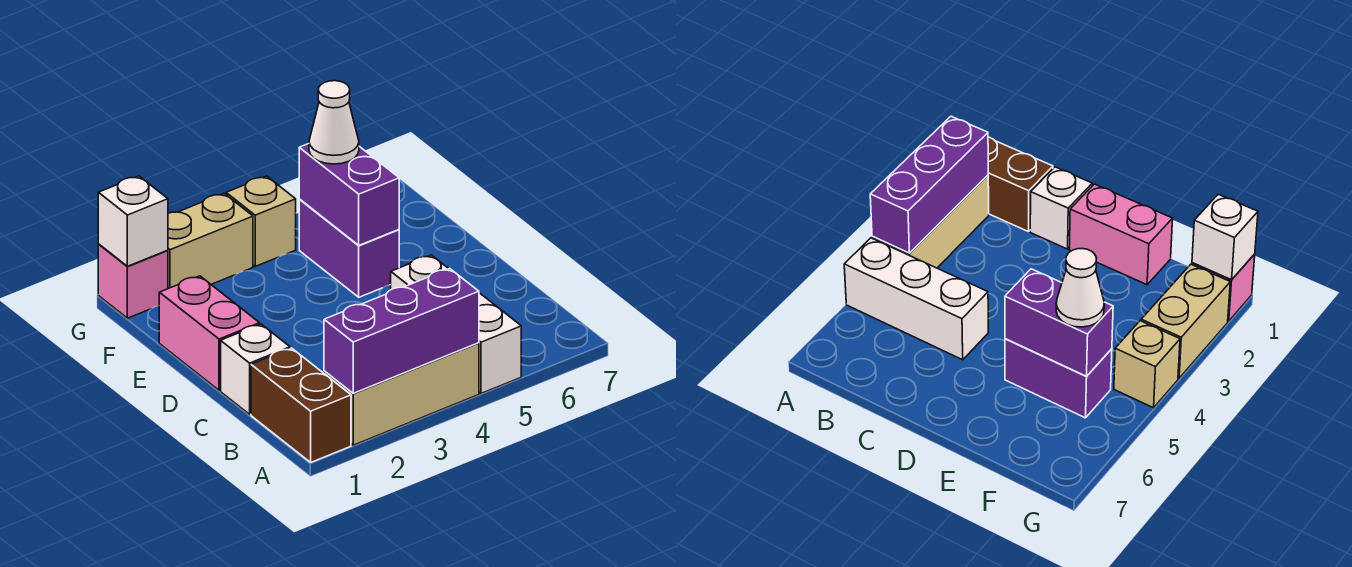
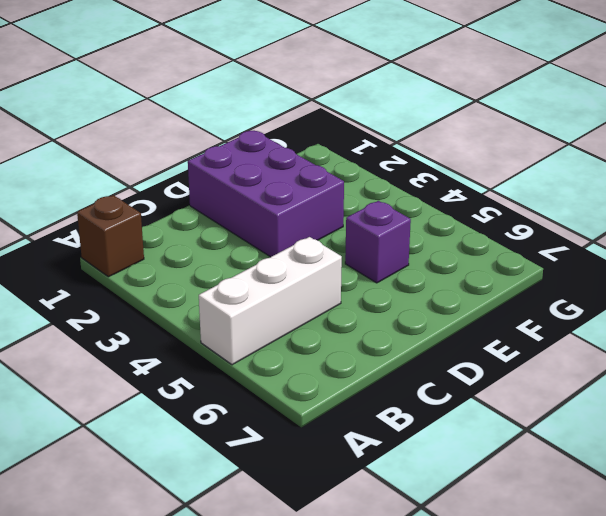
brown 1x1 brick [77,195,144,277] -> brown 1x2 brick [251,348,351,462]
purple 2x3 brick [188,131,344,257] -> pink 1x2 brick [159,276,260,390]
purple 1x1 brick [345,201,411,283] -> purple 1x2 brick [299,199,399,297]
none -> tan 1x3 brick [324,343,479,445]
none -> white 1x1 brick [221,324,290,414]
none -> pink 1x1 brick [98,244,168,318]

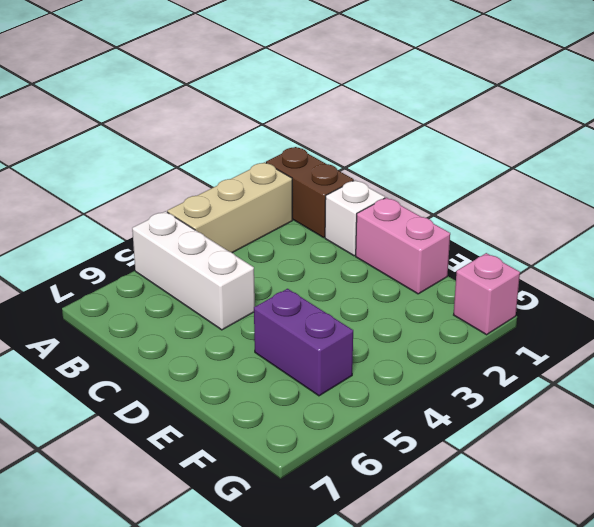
none -> tan 1x2 brick [168,193,253,289]
none -> tan 1x1 brick [226,176,296,266]
none -> purple 1x3 brick [324,269,479,393]

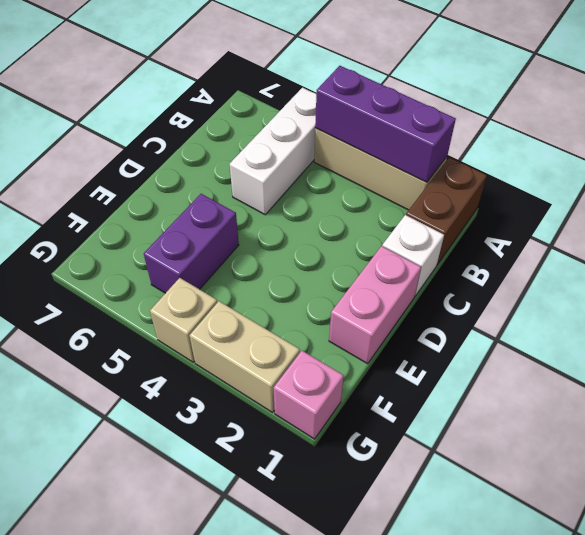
none -> purple 1x2 brick [299,144,399,245]
none -> white 1x1 brick [98,176,168,266]
none -> white 1x1 cone [309,81,359,164]

